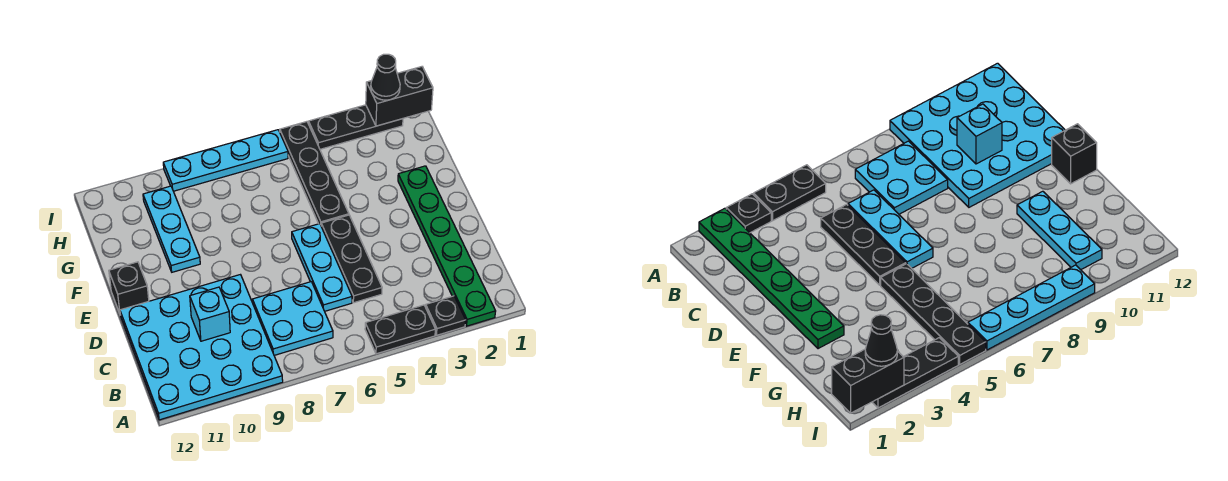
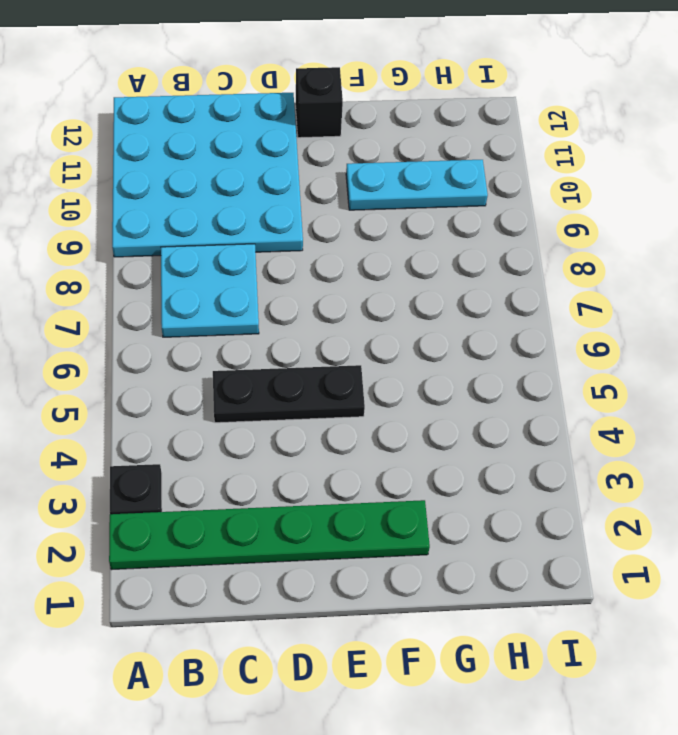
none -> black 1x2 plate [365,305,435,354]
none -> cyan 1x3 plate [292,224,352,311]
none -> black 1x4 plate [280,122,349,224]

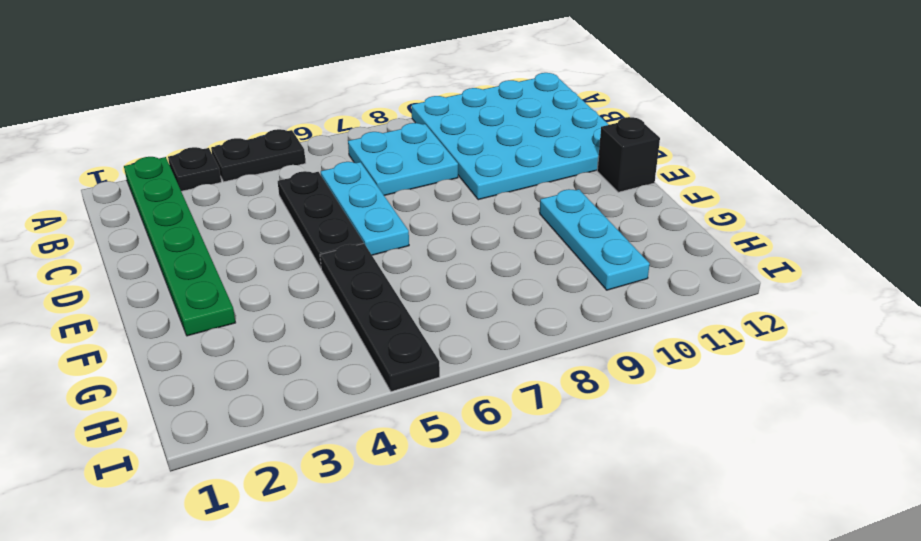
none -> black 1x3 plate [309,105,403,149]
none -> cyan 1x4 plate [163,130,288,191]
none -> cyan 1x1 brick [190,287,230,341]

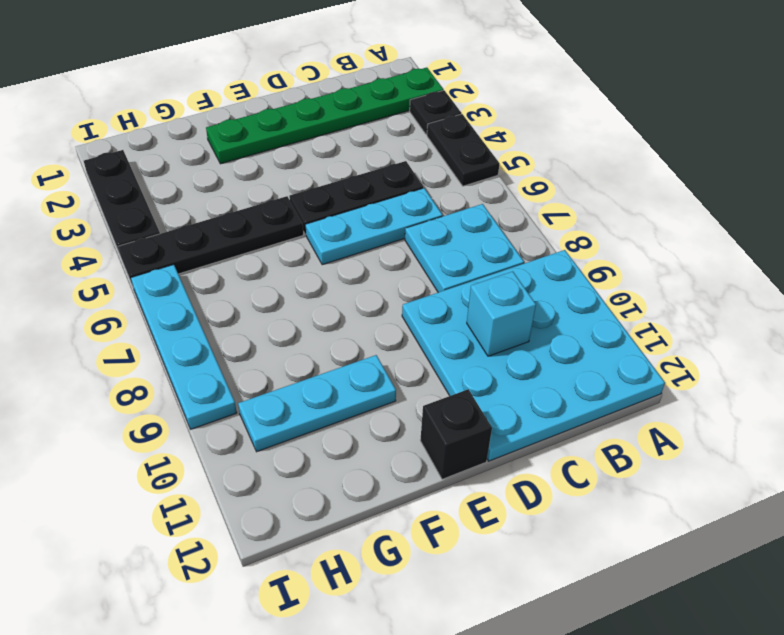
none -> black 1x2 brick [366,67,433,126]
none -> black 1x1 cone [371,54,400,100]

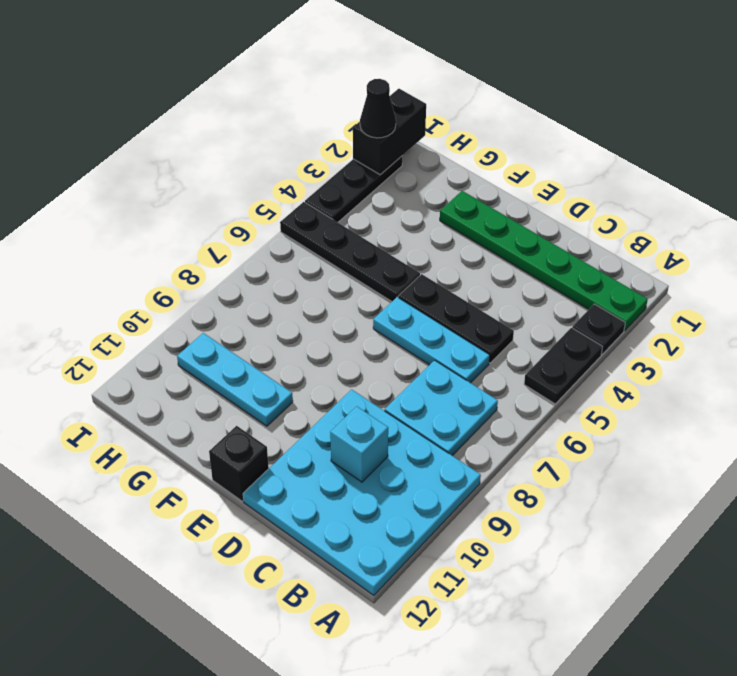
none -> cyan 1x4 plate [163,130,288,191]

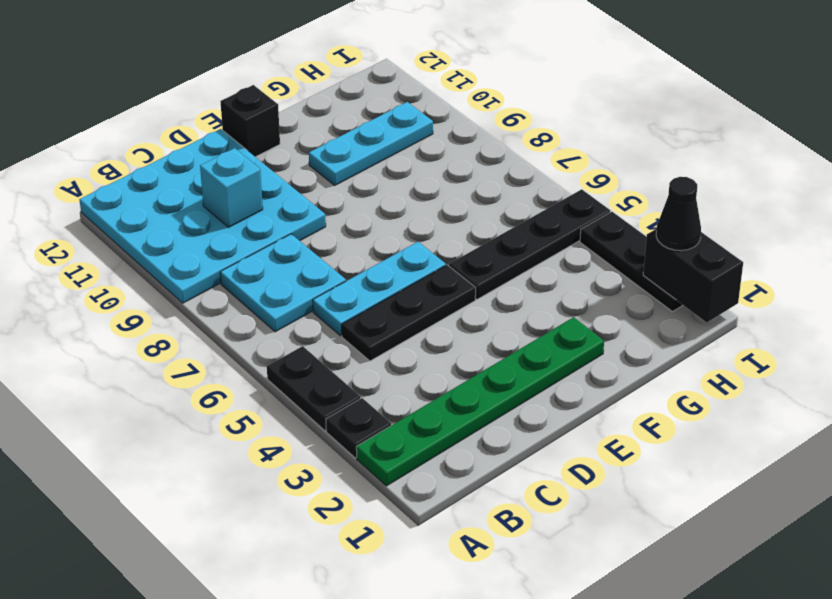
none -> cyan 1x4 plate [163,130,288,191]

